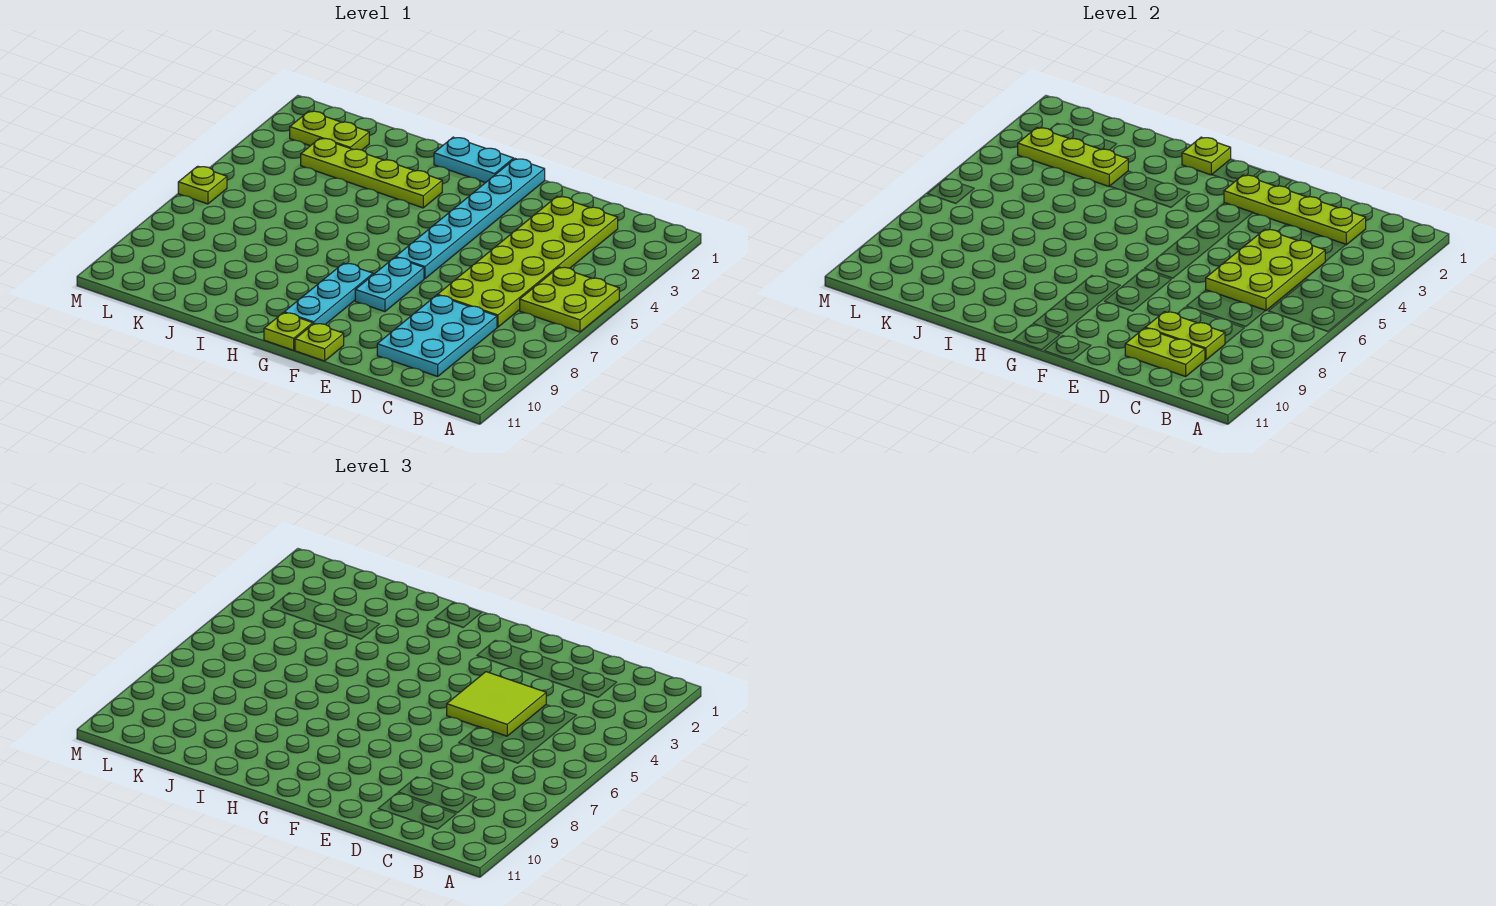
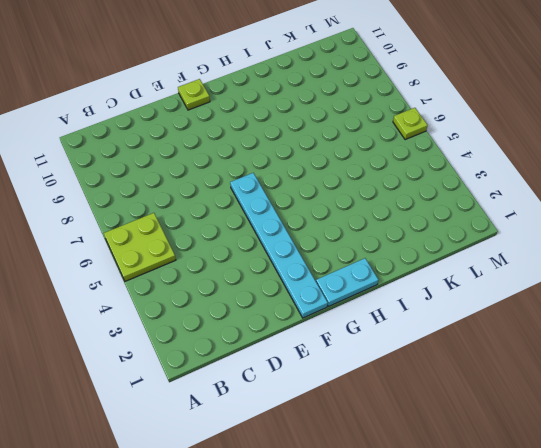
none -> lime 2x6 plate [438,196,618,327]
none -> cyan 2x3 plate [377,295,497,376]
none -> cyan 1x2 plate [355,257,424,312]

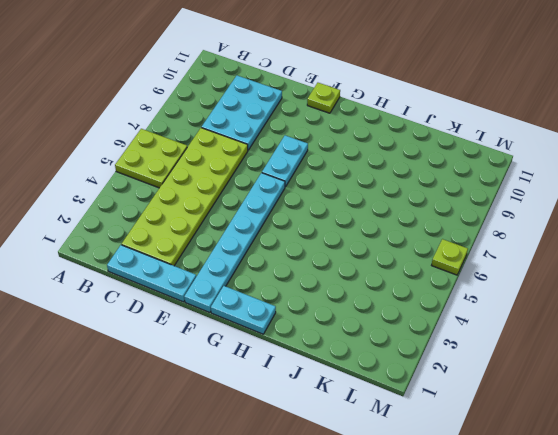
cyan 1x3 plate [107,245,196,302] -> cyan 1x3 plate turned to [284,263,373,324]
none -> lime 1x1 plate [264,313,313,350]
none -> lime 1x4 plate [301,138,442,208]
none -> lime 1x2 plate [290,111,369,150]

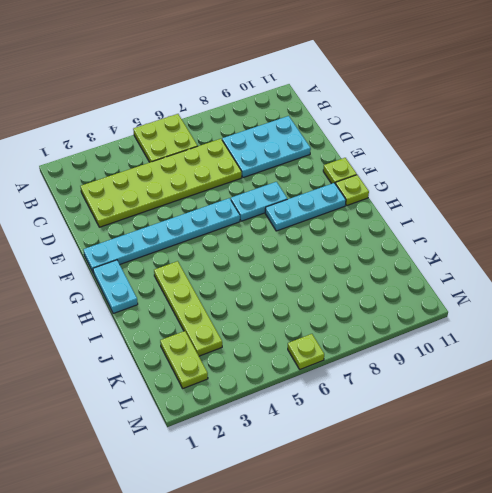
none -> lime 1x4 plate [1224,175,1366,245]
none -> lime 2x3 plate [1206,229,1325,311]
none -> lime 1x2 plate [1145,312,1225,360]

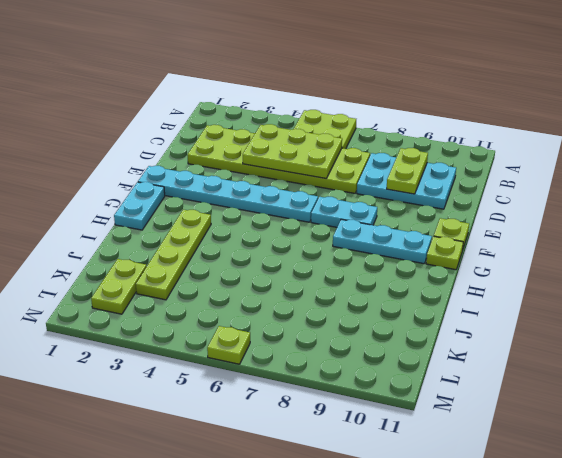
none -> lime 1x4 plate [1224,175,1366,245]
none -> lime 1x2 plate [1125,328,1205,376]
none -> lime 1x1 plate [1182,137,1231,175]

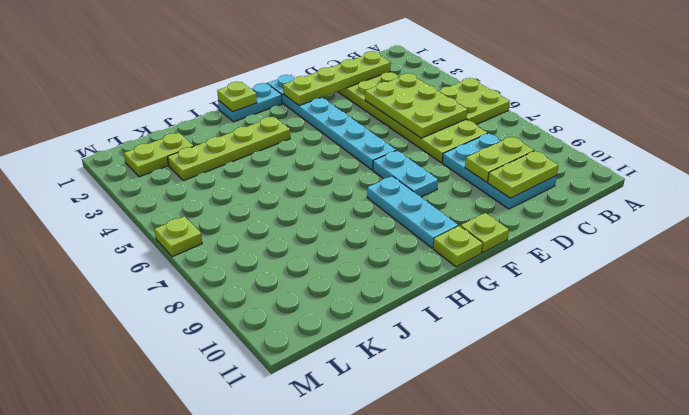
none -> lime 1x3 plate [1018,128,1128,186]
none -> lime 2x2 tile [447,672,546,736]

